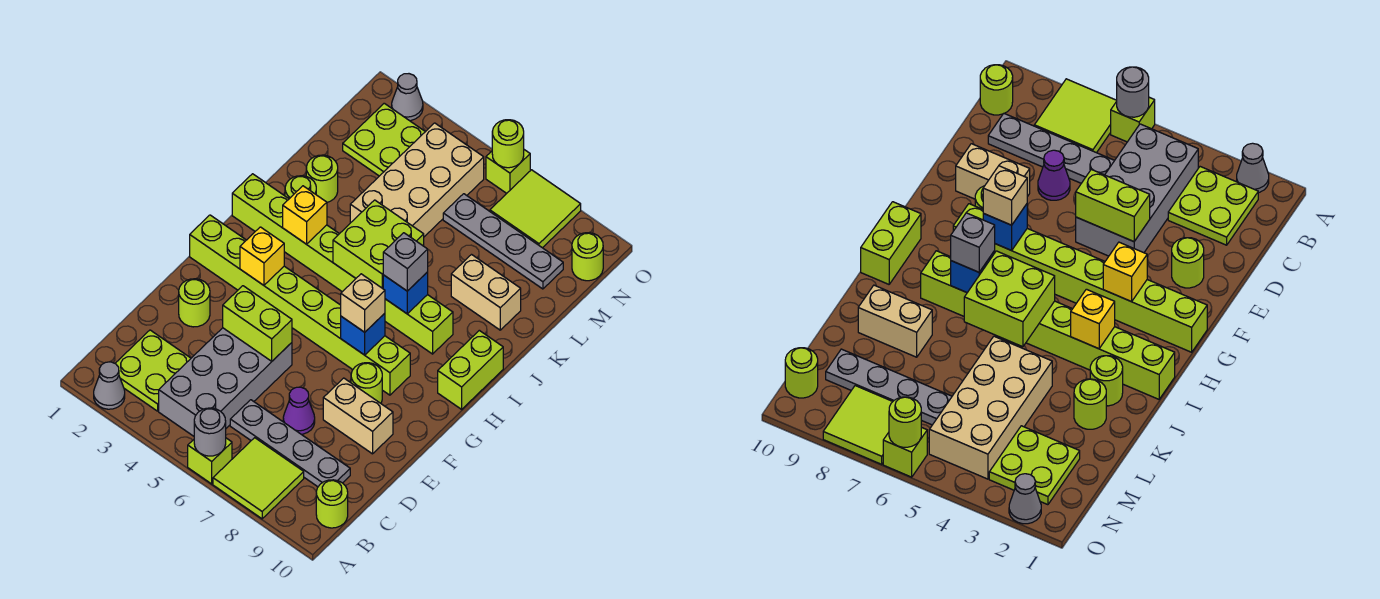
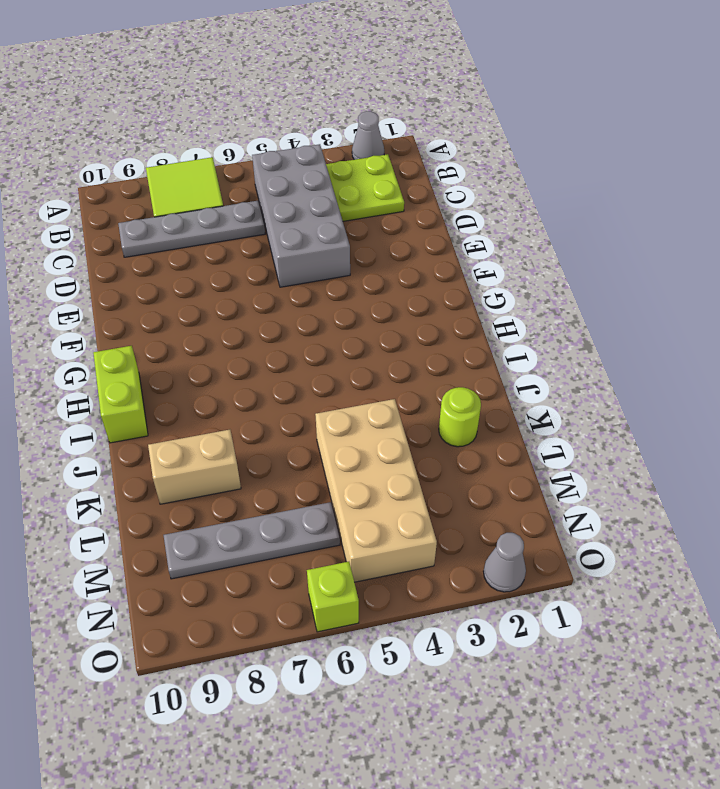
none -> lime 1x1 brick [188,438,232,484]
none -> lime 1x1 round brick [316,480,348,528]
none -> purple 1x1 cone [283,387,315,434]
none -> lime 1x1 round brick [179,279,210,327]

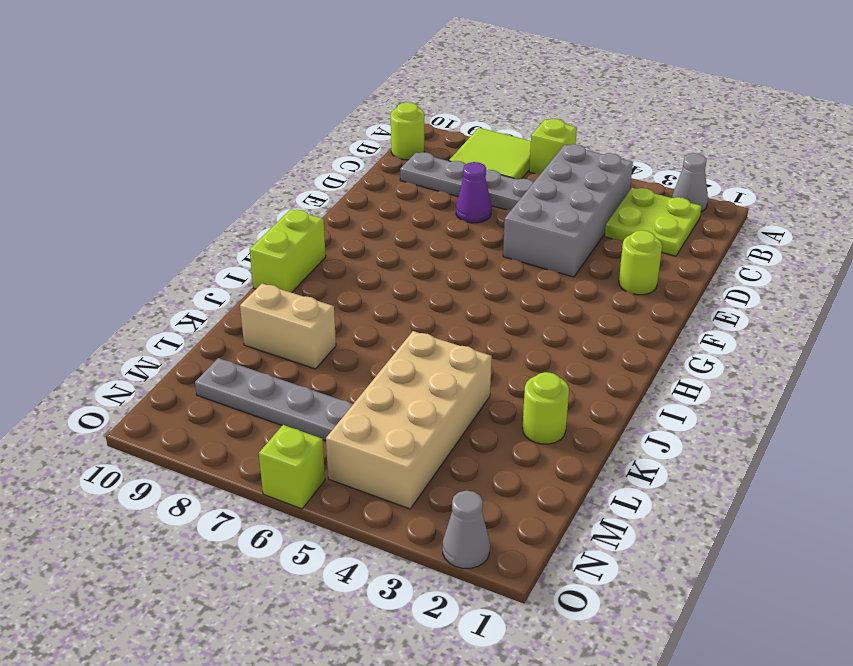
none -> tan 1x2 brick [323,378,393,454]
none -> lime 1x1 round brick [351,363,382,403]
none -> lime 1x8 brick [190,215,410,395]
none -> lime 1x8 brick [232,174,453,354]

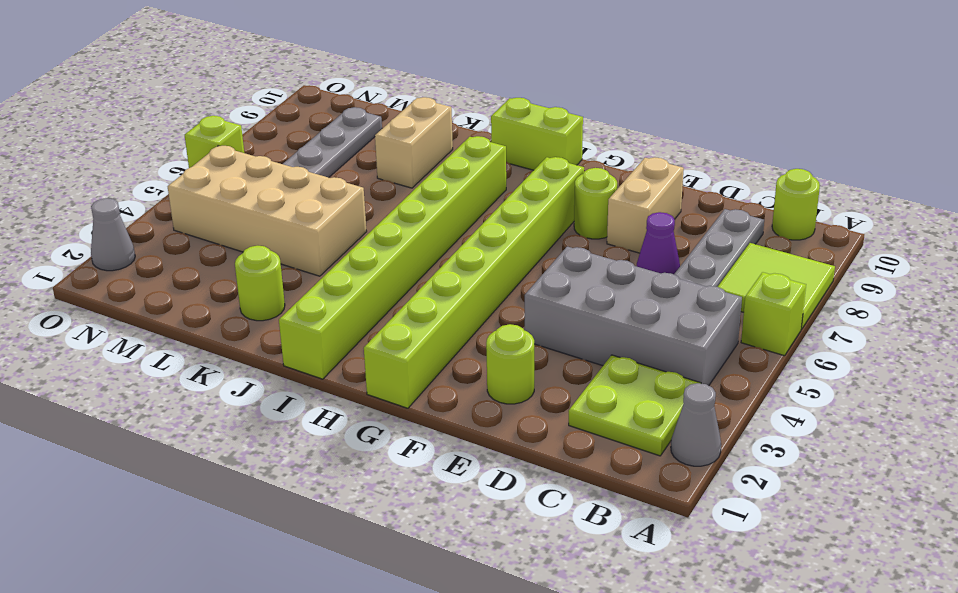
none -> lime 1x1 round brick [285,176,316,199]
none -> lime 2x2 plate [343,103,425,176]
none -> lime 2x2 tile [490,170,581,248]
none -> lime 1x1 round brick [572,233,603,281]

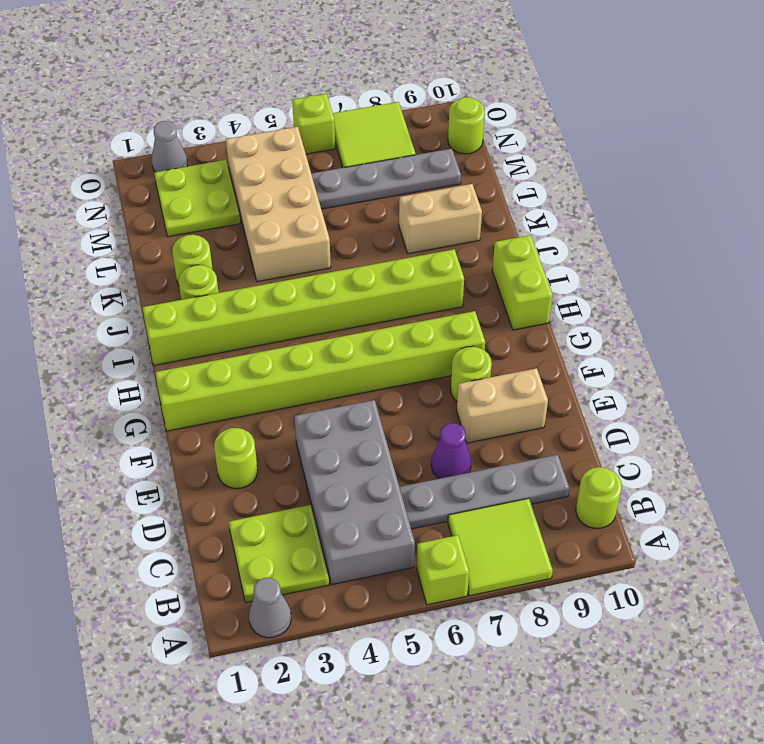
none -> grey 1x1 round brick [194,408,226,456]
none -> lime 1x2 brick [223,286,292,361]
none -> yellow 1x1 brick [240,227,284,285]
none -> blue 1x1 brick [341,313,385,355]

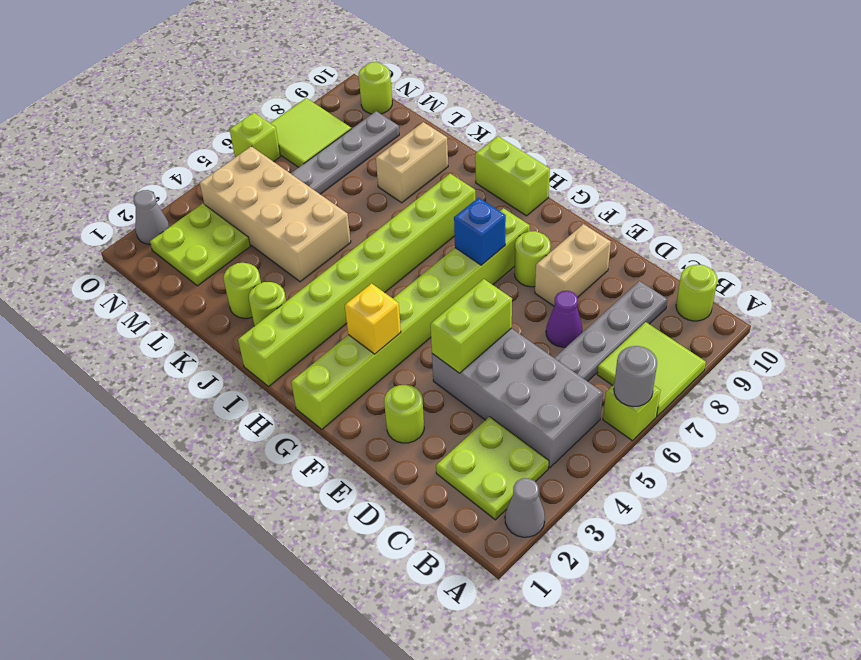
none -> yellow 1x1 brick [283,186,327,244]
none -> lime 2x2 brick [333,200,424,289]
none -> blue 1x1 brick [383,272,428,314]
none -> lime 1x1 round brick [492,120,524,168]

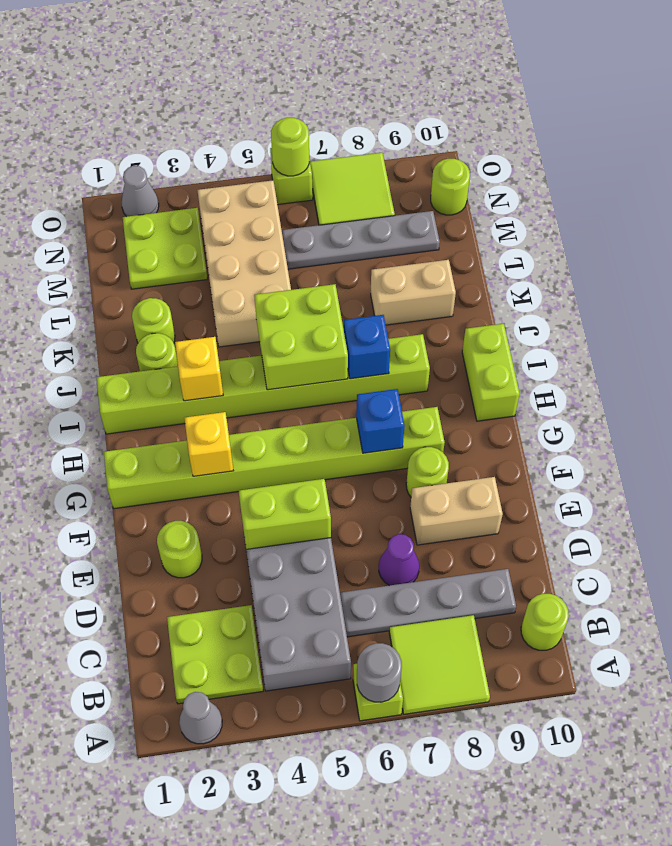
none -> tan 1x1 brick [341,274,385,332]
none -> grey 1x1 brick [383,233,428,291]

